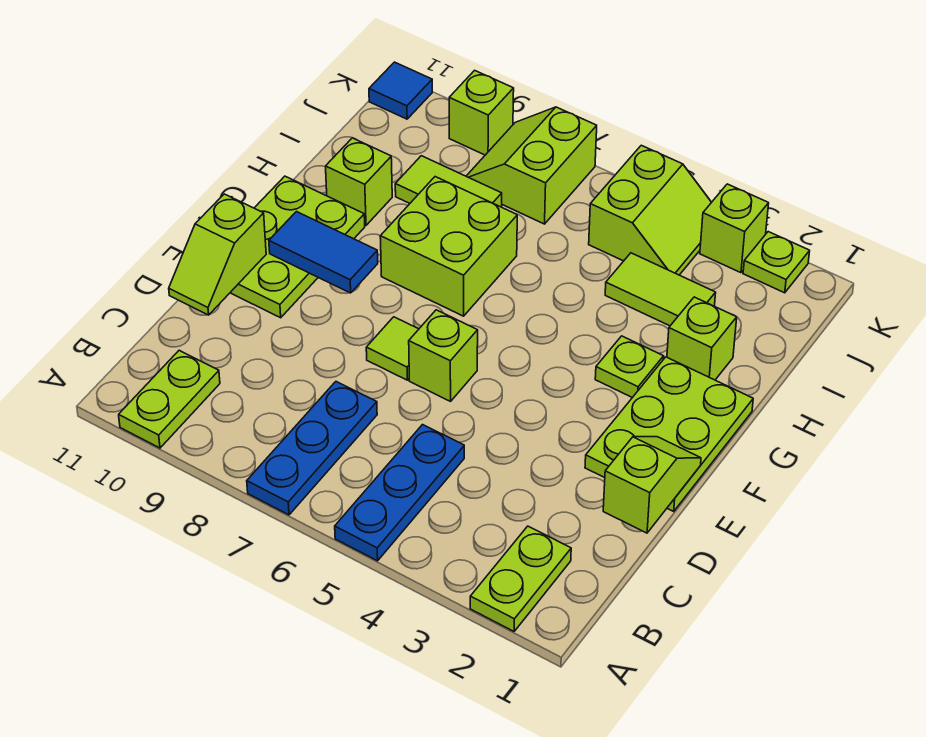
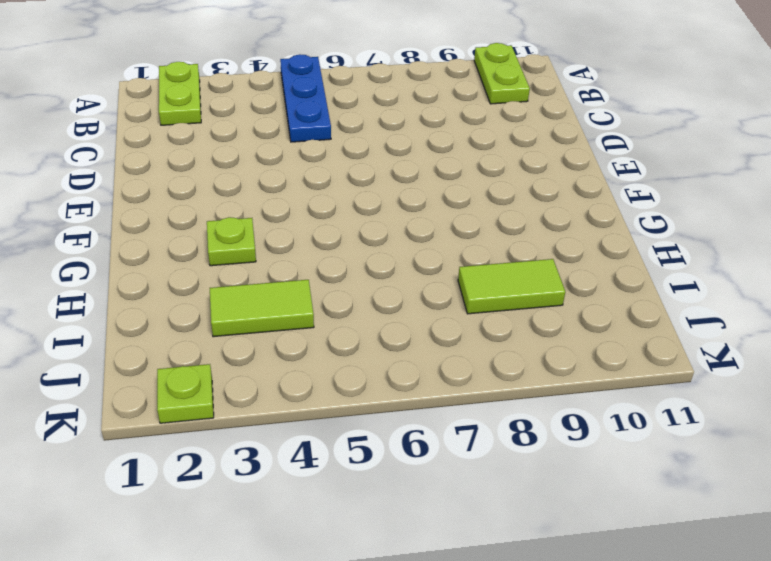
none -> blue 1x3 plate [247,382,377,515]
none -> lime 2x3 plate [585,357,753,511]
none -> lime 1x1 brick [409,310,478,401]

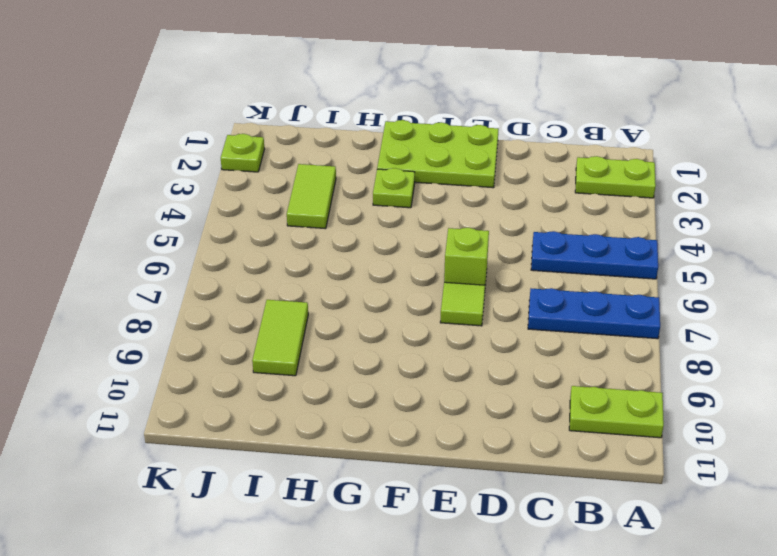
none -> lime 2x3 plate [230,176,365,318]
none -> lime 2x2 brick [380,177,517,316]
none -> lime 1x1 brick [667,297,737,380]

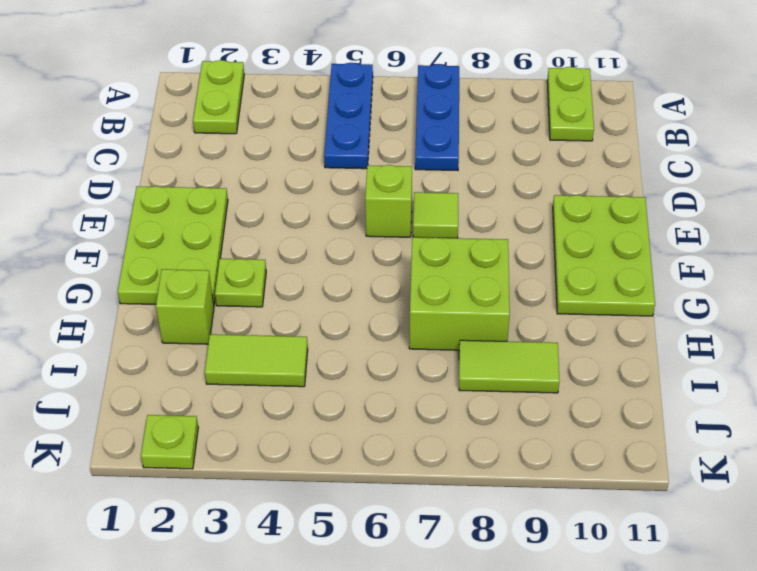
none -> lime 1x1 brick [326,138,392,225]
none -> lime 2x2 slope [589,145,712,275]
none -> lime 2x2 slope [466,107,597,224]

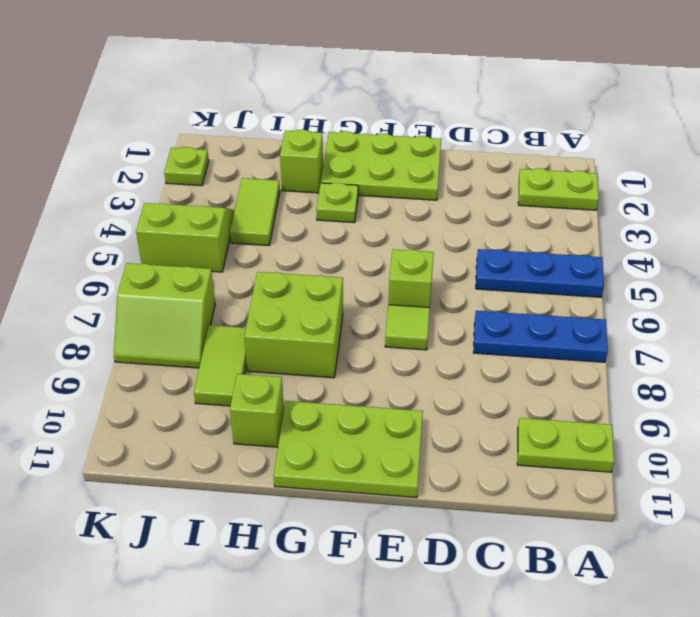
none -> lime 1x1 brick [700,184,769,273]
none -> lime 1x1 brick [449,70,514,155]
none -> blue 1x1 tile [369,62,432,119]

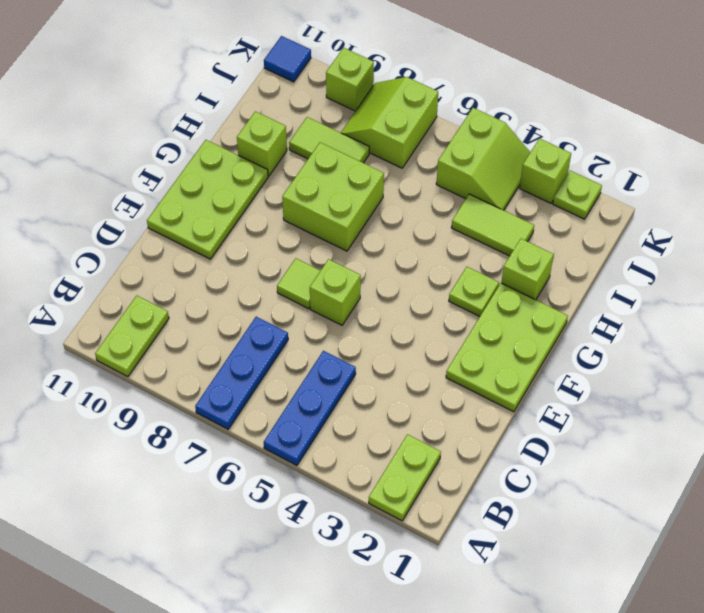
none -> lime 1x2 slope [603,437,701,533]
none -> lime 1x2 slope [169,194,266,315]
none -> blue 1x2 tile [269,212,378,293]

